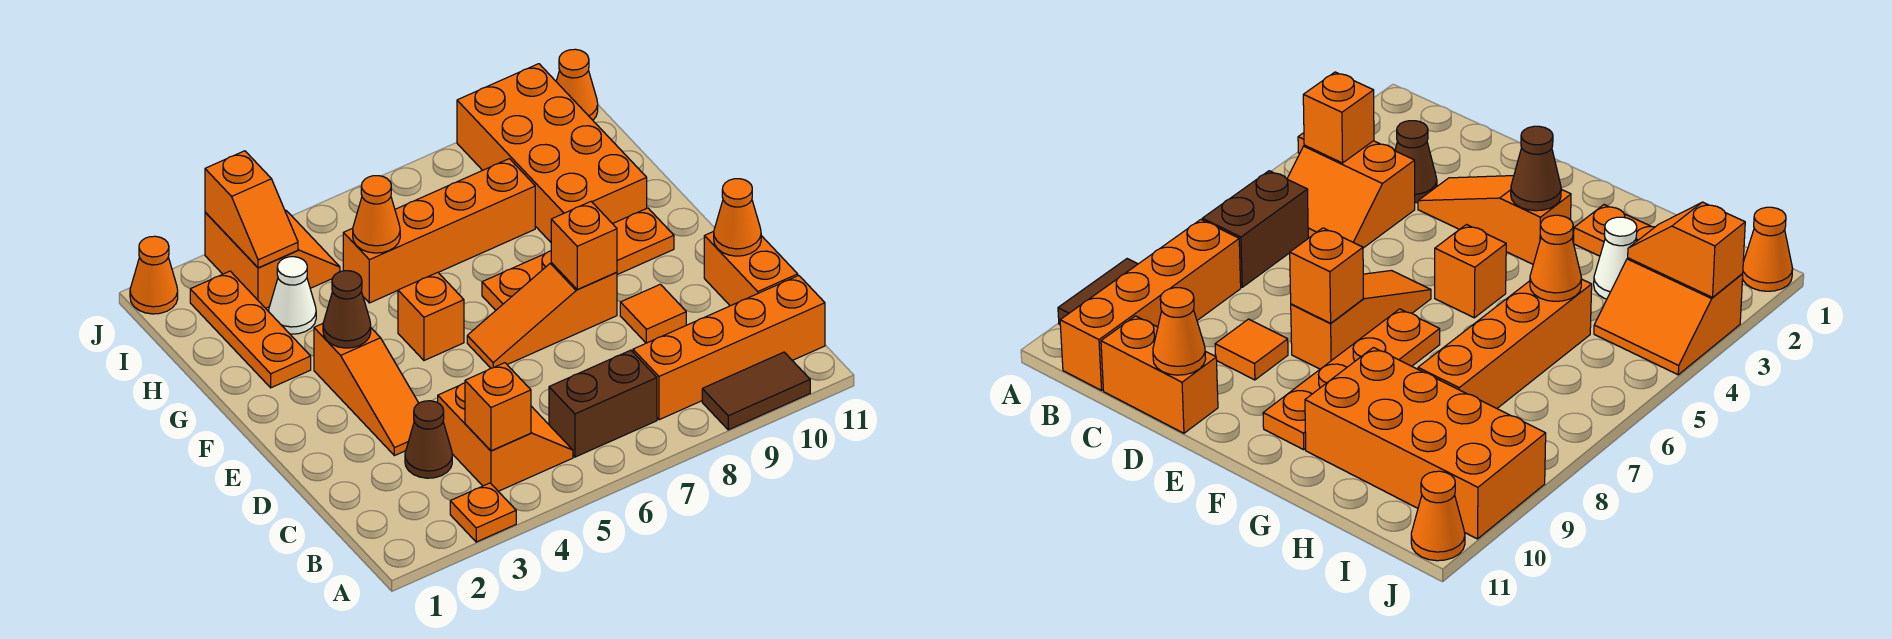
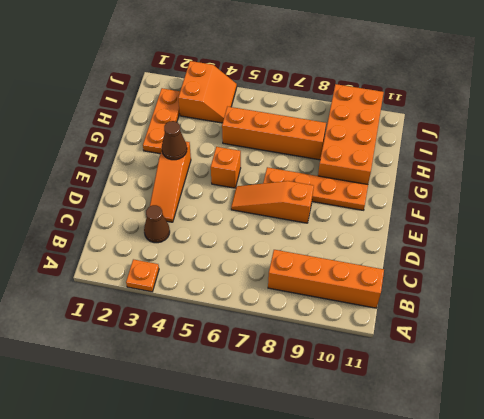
none -> brown 1x2 tile [702,352,810,430]
none -> orange 2x2 slope [438,383,573,491]
none -> brown 1x2 brick [549,350,657,457]

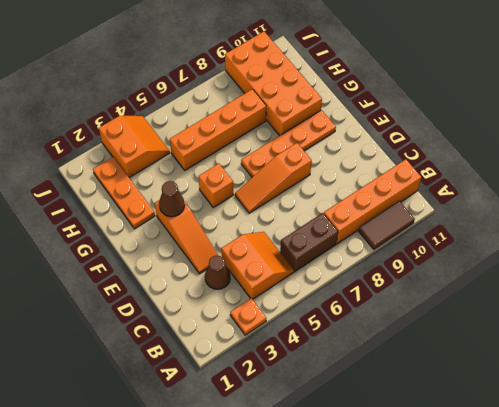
none -> orange 1x2 brick [704,231,798,306]
none -> orange 1x1 tile [620,284,686,343]
none -> white 1x1 cone [269,257,316,334]

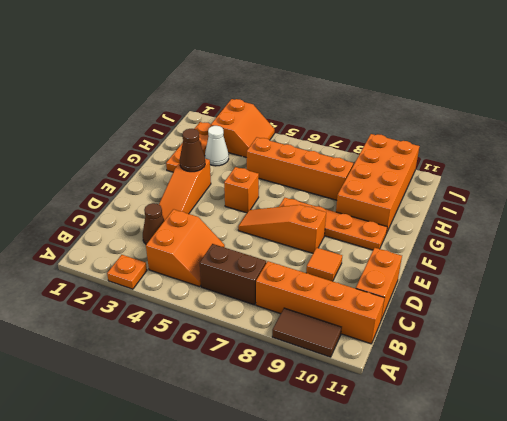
none -> orange 1x1 cone [130,236,178,314]
none -> orange 1x1 cone [556,49,598,120]
none -> orange 1x1 brick [465,363,531,451]

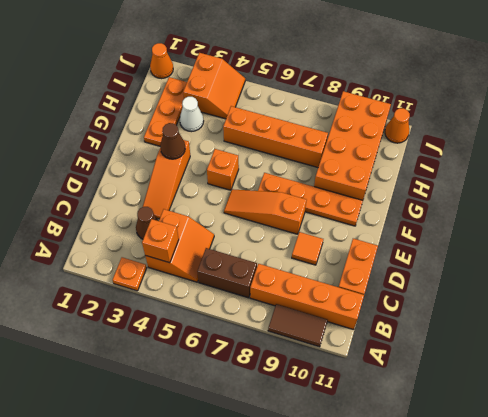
none -> orange 1x1 cone [714,179,761,256]
none -> orange 1x1 brick [551,202,617,289]
none -> orange 1x1 cone [353,176,400,253]

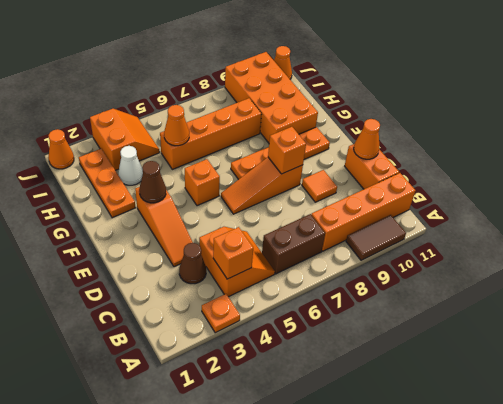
none -> orange 1x2 slope [205,151,298,268]

